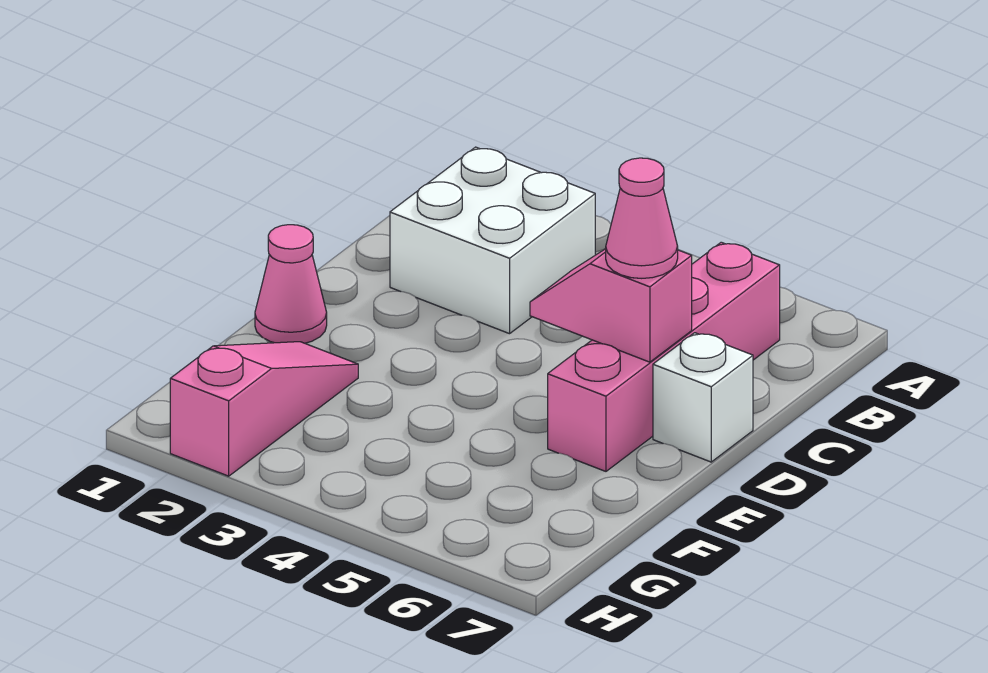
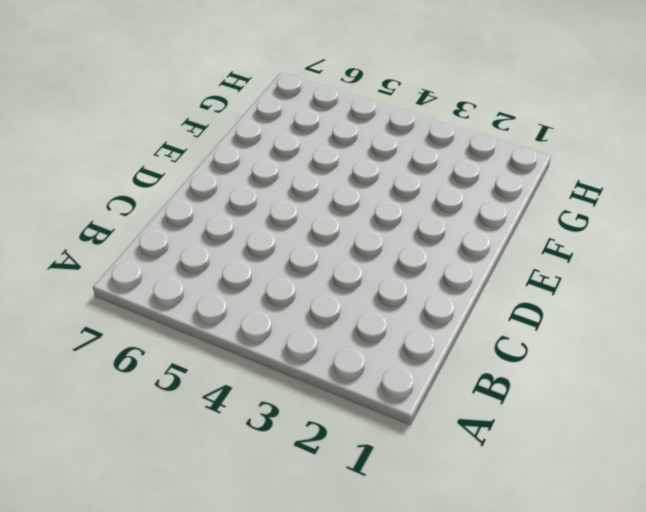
none -> white 2x2 brick [390,147,595,334]
none -> pink 1x4 brick [548,242,780,471]

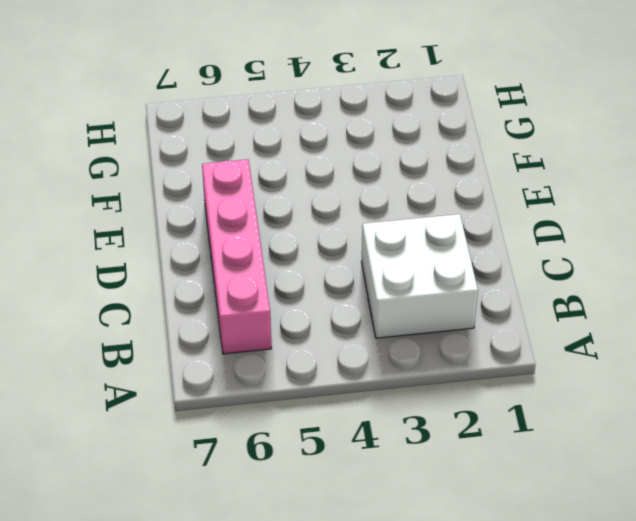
none -> white 1x1 brick [653,333,753,462]
none -> pink 1x1 cone [255,225,327,343]

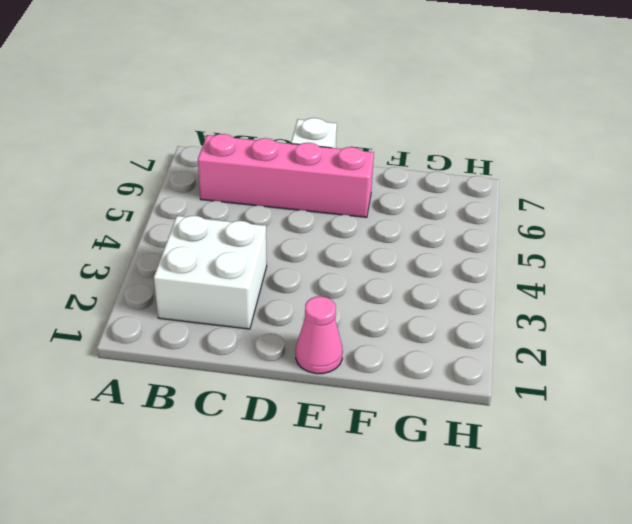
none -> pink 1x3 slope [170,342,358,476]
none -> pink 1x2 slope [530,249,692,362]

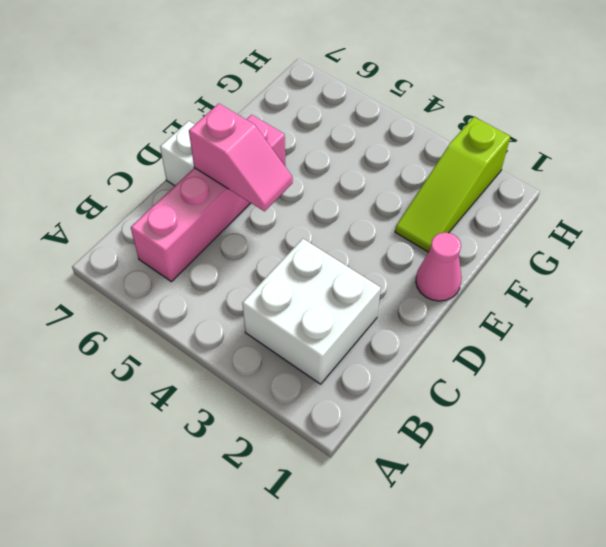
lime 1x3 slope [395,117,510,252] -> pink 1x3 slope [170,342,358,476]
none -> pink 1x1 cone [606,158,678,278]

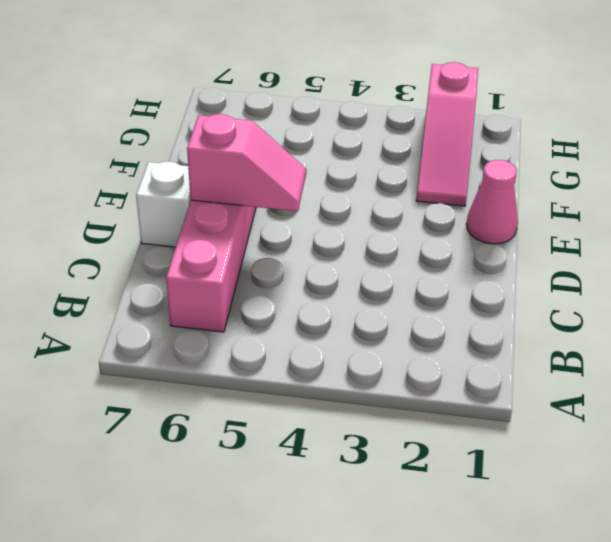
none -> white 2x2 brick [390,147,595,334]
none -> pink 1x1 cone [606,158,678,278]

